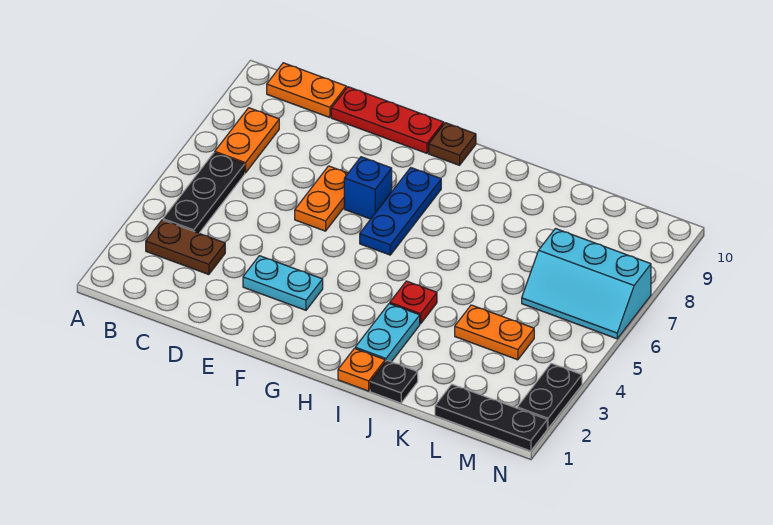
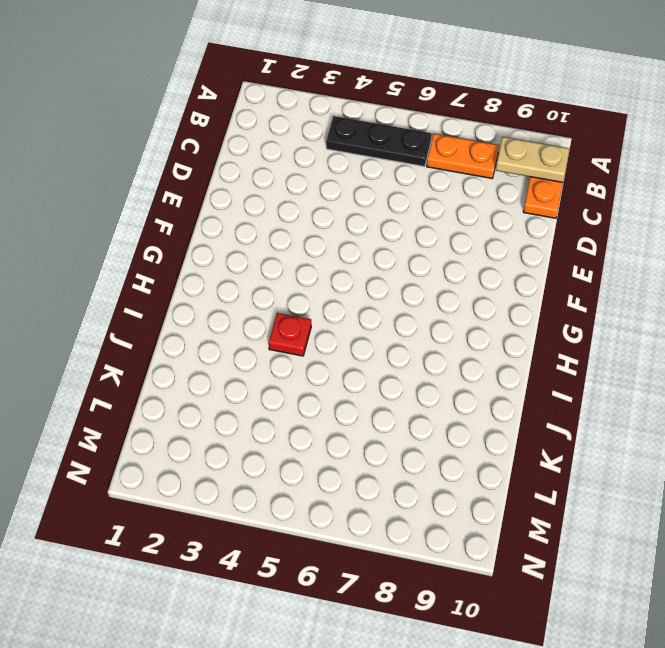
tan 1x2 plate [496,137,569,182] -> none
none -> brown 1x2 plate [146,220,225,275]
none -> red 1x3 plate [331,87,444,153]
none -> cyan 1x2 plate [243,256,323,310]

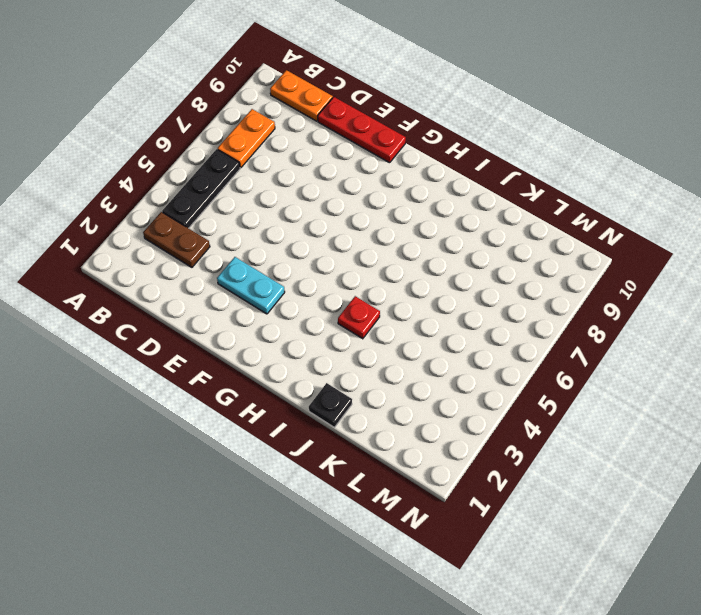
none -> orange 1x2 plate [295,166,348,231]
none -> blue 1x1 brick [344,157,392,219]
none -> blue 1x3 plate [360,168,441,255]

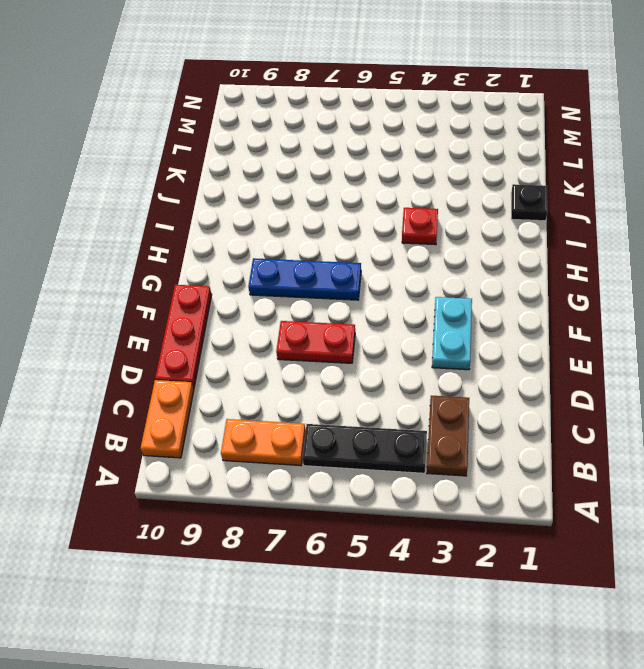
red 1x2 plate [276,321,355,363] -> orange 1x2 plate [295,166,348,231]
none -> blue 1x1 brick [344,157,392,219]
none -> brown 1x1 plate [429,123,476,165]
none -> orange 1x1 plate [338,348,385,391]

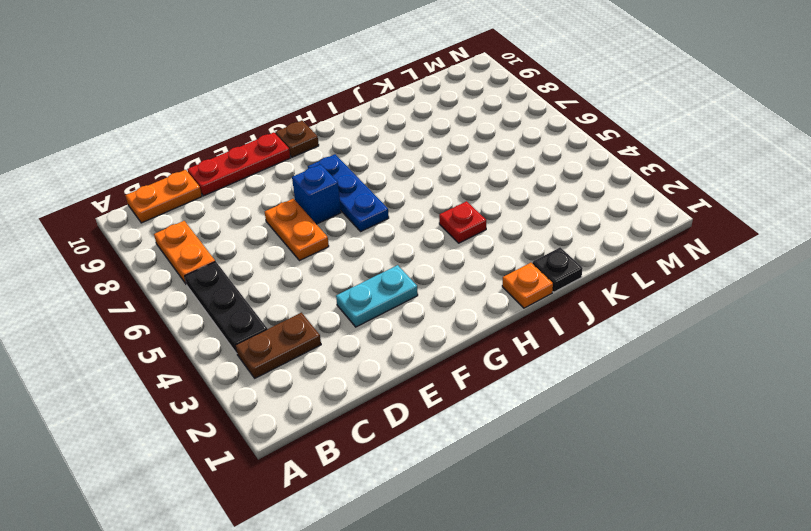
none -> cyan 1x2 plate [355,304,420,362]
none -> orange 1x2 plate [455,305,534,360]
none -> black 1x3 plate [435,384,547,451]

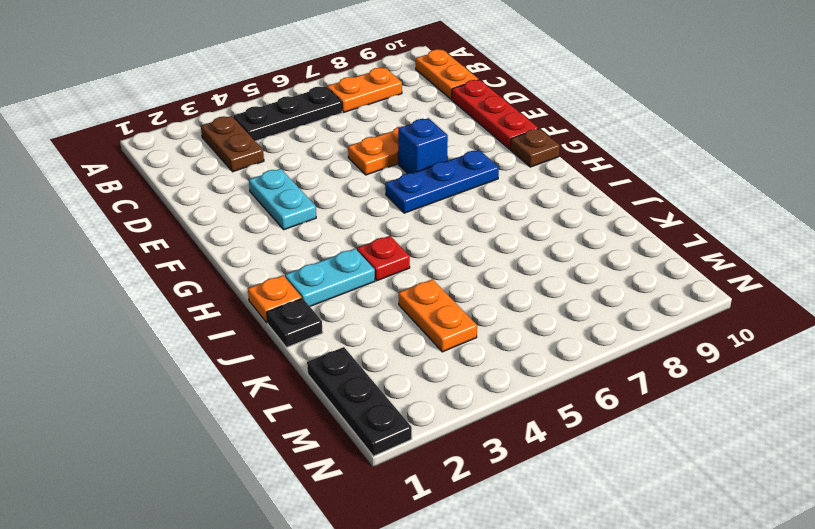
none -> cyan 2x3 slope [522,229,651,339]
none -> black 1x2 plate [517,363,582,428]

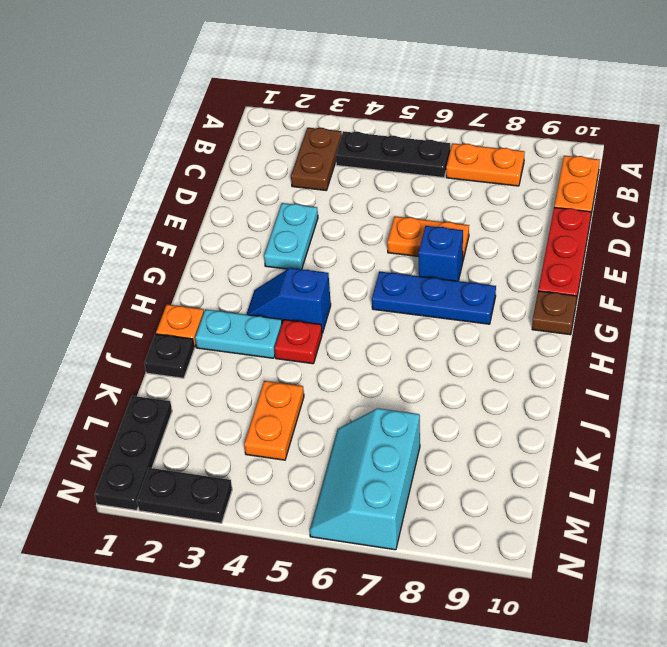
blue 1x2 slope [246,268,331,333] -> none

